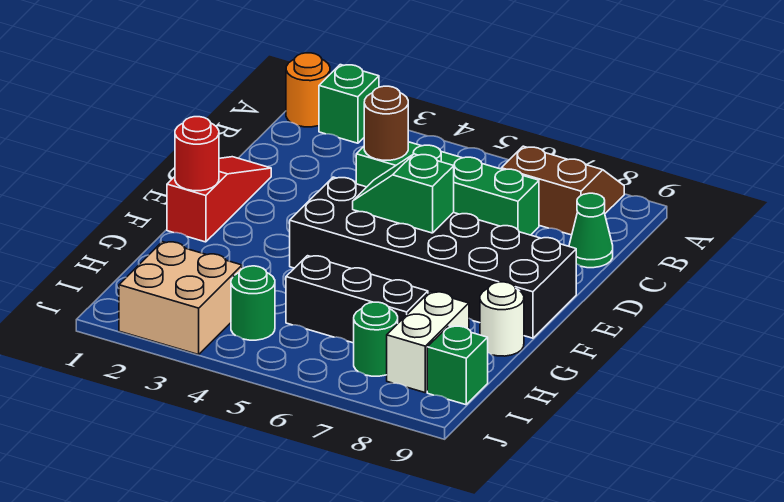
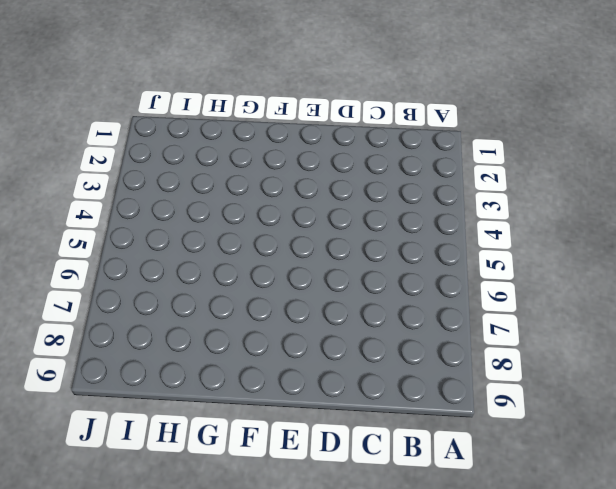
none -> orange 1x1 round brick [286,53,330,127]
none -> green 1x1 brick [319,65,379,143]
none -> brown 2x2 slope [501,146,624,235]

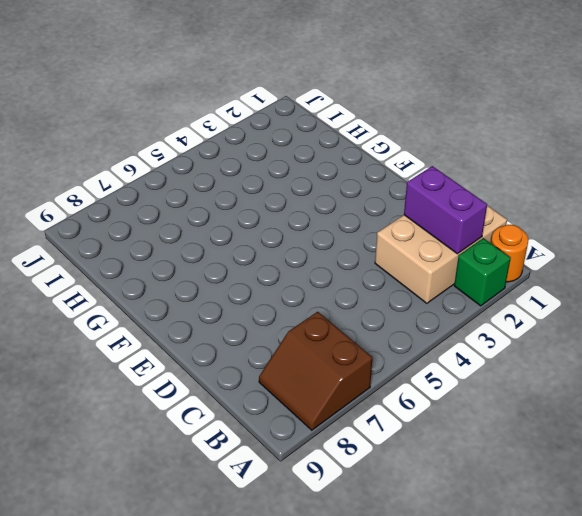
brown 2x2 slope [259,312,372,430] -> brown 2x2 slope turned to [501,146,624,235]
tan 2x3 brick [375,206,507,303] -> none
purple 1x2 brick [404,166,487,254] -> none
none -> green 1x4 brick [356,142,539,235]
none -> green 1x1 cone [569,193,613,268]
none -> red 1x3 slope [167,157,271,242]

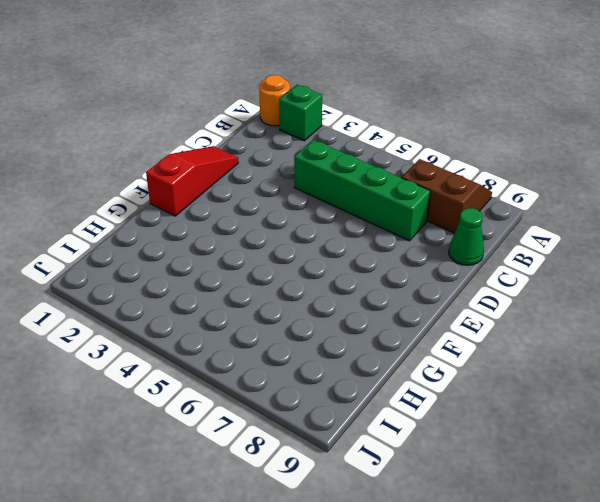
none -> black 2x6 brick [290,177,576,338]
none -> white 1x1 round brick [480,282,524,356]
none -> black 1x3 brick [286,256,428,343]

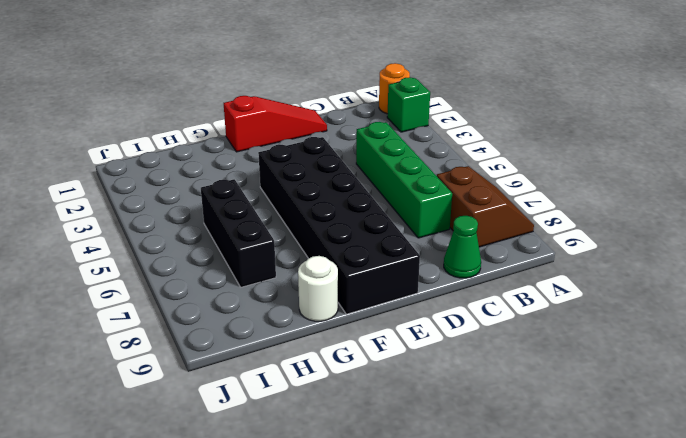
none -> white 1x2 brick [387,292,469,393]
none -> tan 2x2 brick [119,242,242,355]
none -> green 1x1 round brick [231,266,275,340]

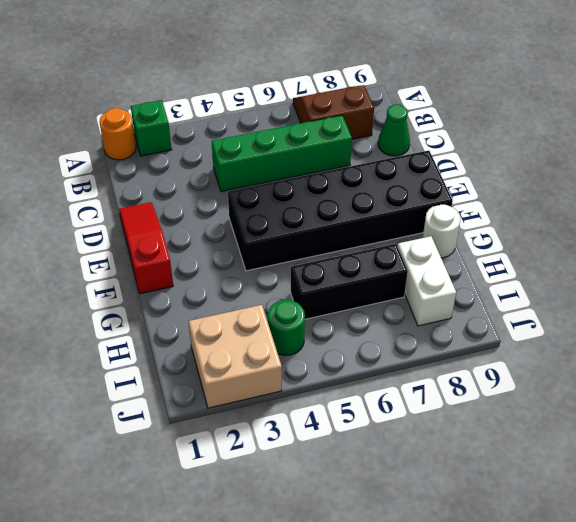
none -> green 1x1 round brick [354,302,398,376]
none -> green 1x1 brick [427,326,488,405]
none -> brown 1x1 round brick [364,86,408,160]

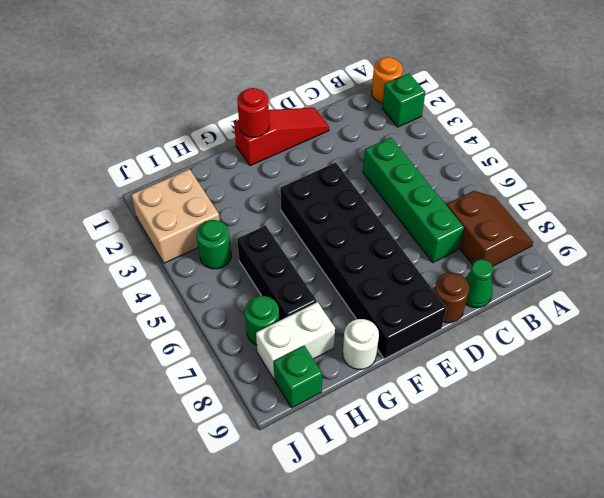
brown 1x1 round brick [434,273,469,323] -> brown 1x1 round brick moved to [364,86,408,160]
none -> green 1x2 slope [353,154,454,233]

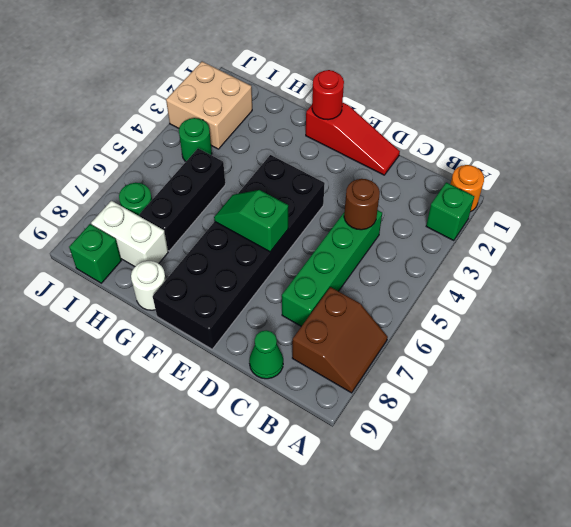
green 1x2 slope [214,190,288,252] -> green 1x2 slope turned to [353,154,454,233]

